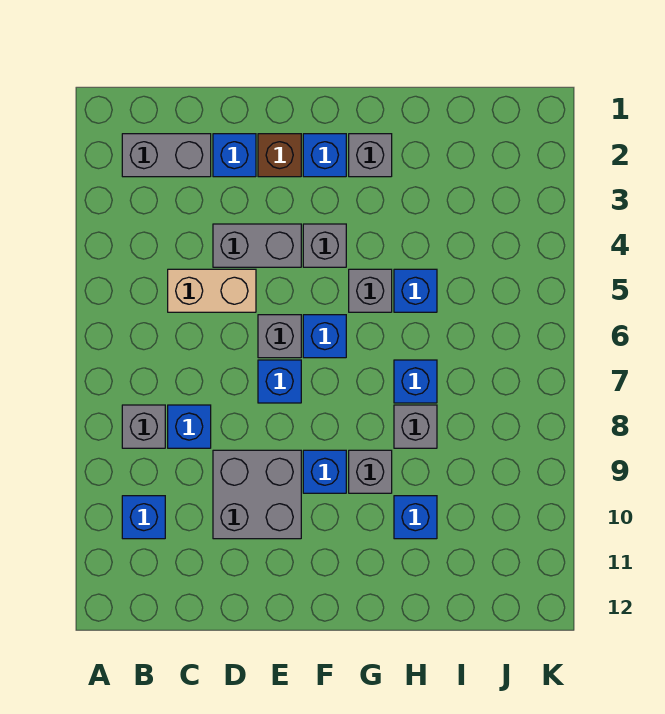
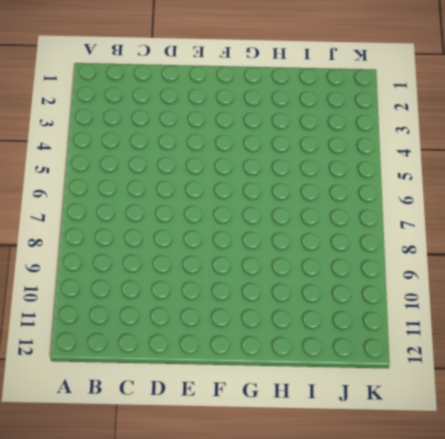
none -> grey 1x2 brick [122,134,211,177]
none -> grey 1x1 brick [122,405,165,448]
none -> blue 1x1 brick [122,496,165,539]

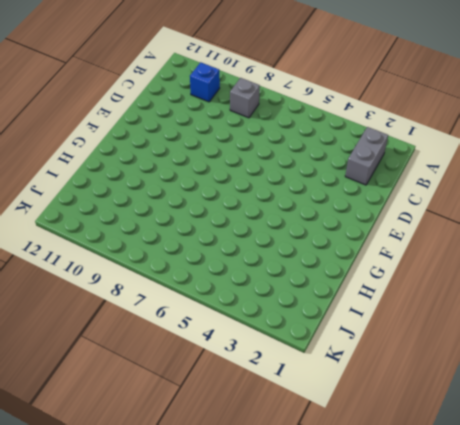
none -> tan 1x2 brick [168,269,256,312]
none -> blue 1x1 brick [168,405,211,448]
none -> blue 1x1 brick [213,134,256,177]

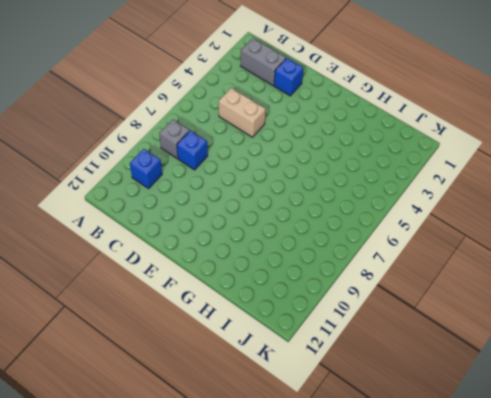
none -> grey 1x2 brick [213,224,301,267]
none -> grey 2x2 brick [213,450,301,539]
none -> brown 1x1 brick [258,134,301,177]

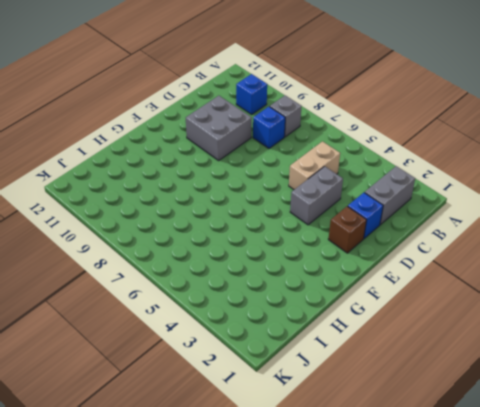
none -> grey 1x1 brick [258,315,301,358]
none -> blue 1x1 brick [258,360,301,403]
none -> blue 1x1 brick [303,134,346,177]

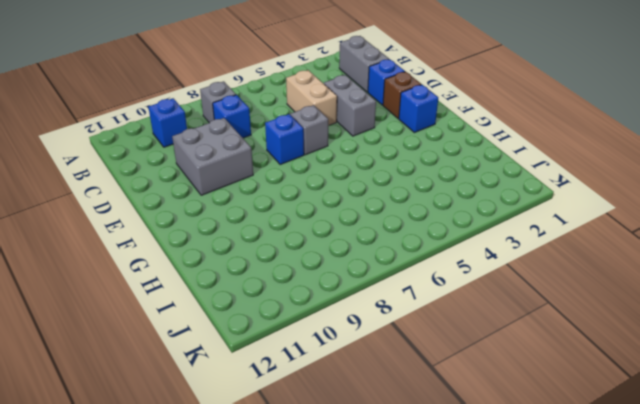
none -> grey 1x1 brick [303,224,346,267]
none -> blue 1x1 brick [303,315,346,358]
none -> blue 1x1 brick [303,450,346,493]

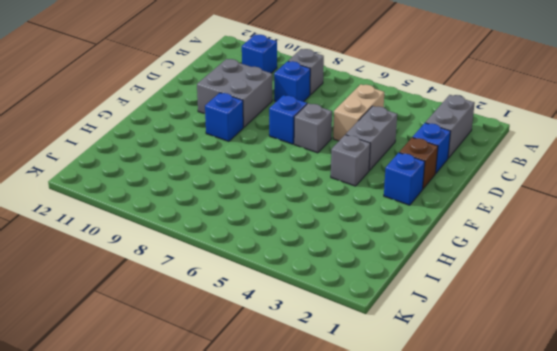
none -> blue 1x1 brick [303,315,346,358]
none -> grey 1x1 brick [349,134,392,177]
none -> grey 1x1 brick [349,269,392,312]

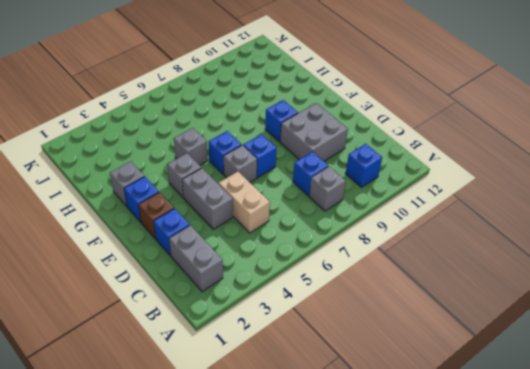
none -> grey 1x1 brick [349,450,392,493]
none -> blue 1x1 brick [394,269,437,312]
none -> blue 1x1 brick [394,360,437,403]

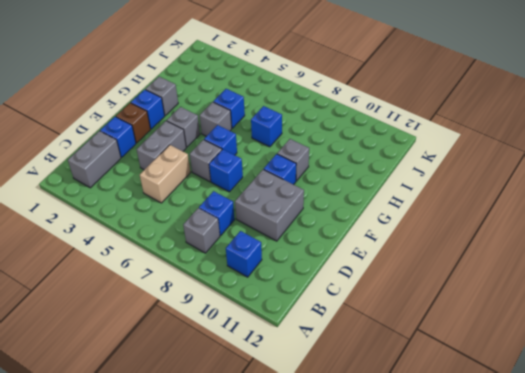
none -> grey 1x1 brick [394,405,437,448]
none -> blue 1x1 brick [394,496,437,539]

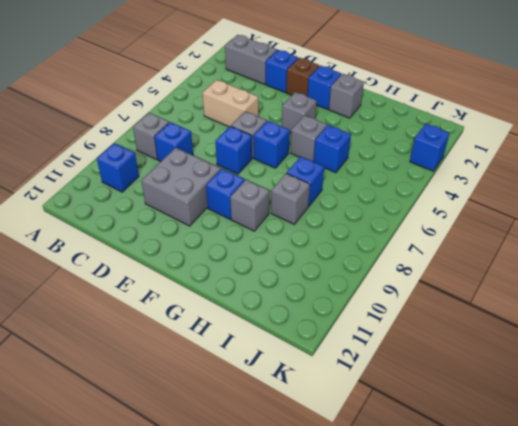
blue 1x1 brick [410,124,449,171] -> blue 1x1 brick moved to [394,496,437,539]
none -> grey 1x2 brick [213,224,301,267]

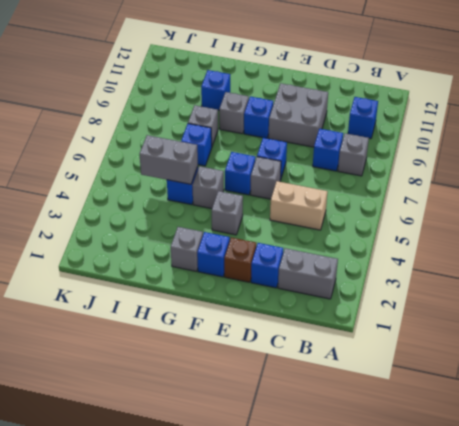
grey 1x2 brick [140,135,198,184] -> grey 1x2 brick moved to [213,224,301,267]

